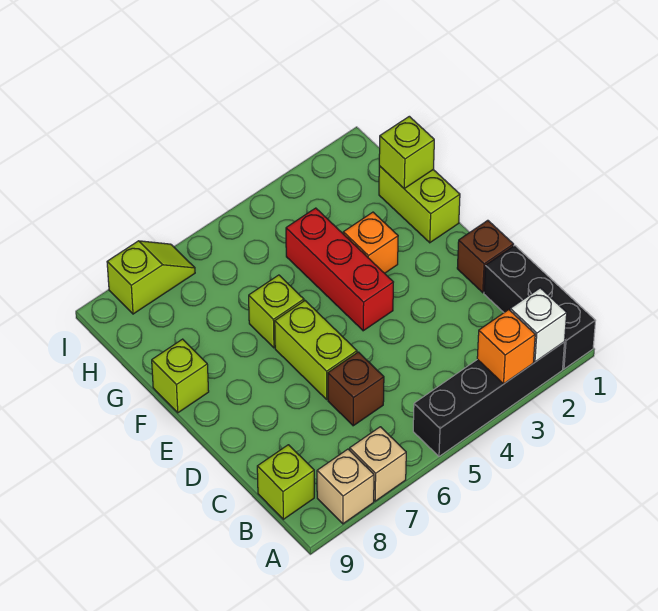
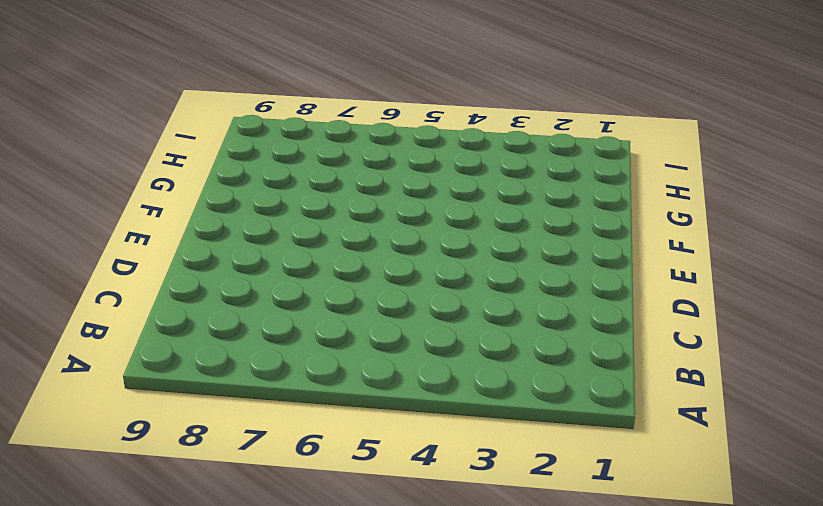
none -> black 1x3 brick [484,245,595,369]
none -> black 1x4 brick [413,342,565,456]
none -> tan 1x1 brick [350,427,406,501]

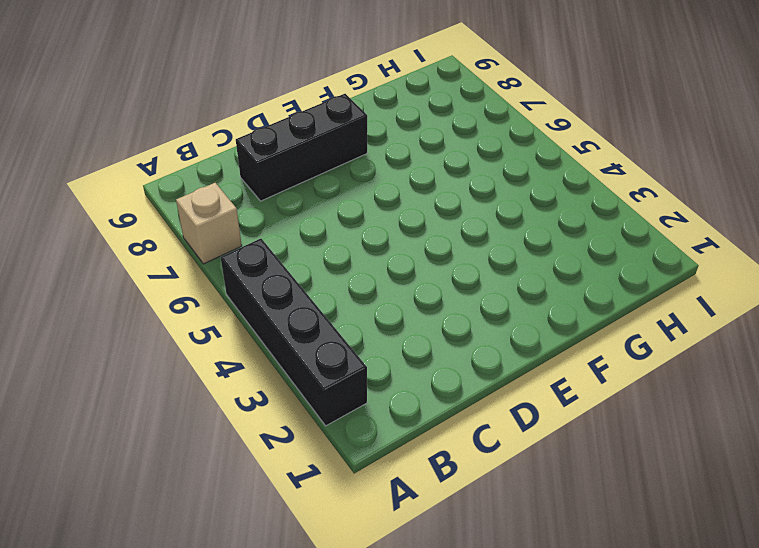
black 1x3 brick [236,94,367,201] -> black 1x3 brick moved to [484,245,595,369]
none -> tan 1x1 brick [317,449,374,524]
none -> lime 1x1 brick [257,445,314,519]
none -> brown 1x1 brick [328,352,384,426]

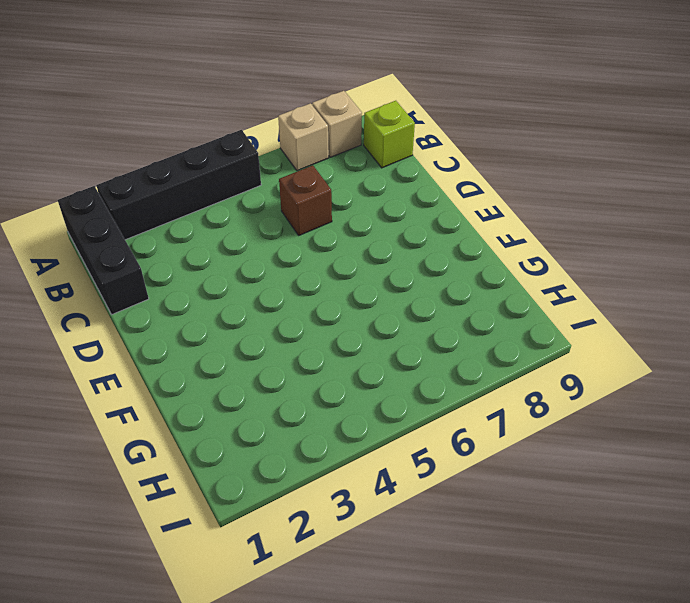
none -> brown 1x1 brick [457,220,513,293]
none -> lime 1x2 brick [275,301,357,399]
none -> red 1x3 brick [286,208,393,331]

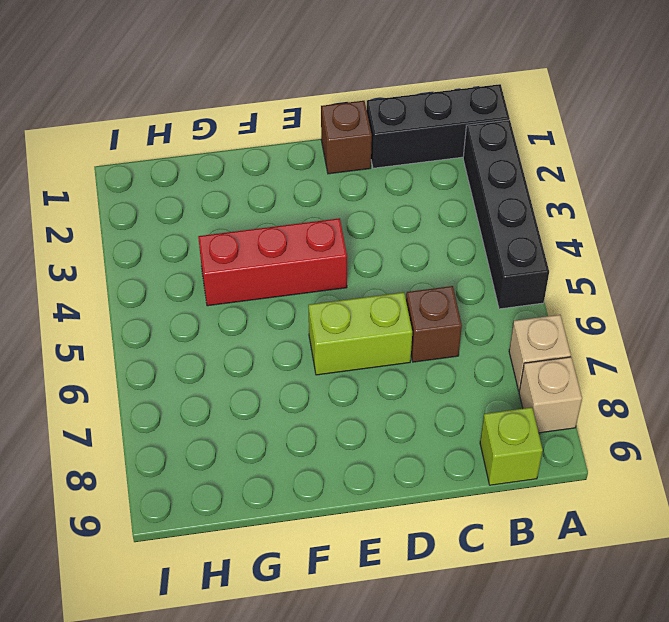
none -> lime 1x2 brick [379,166,460,243]
none -> orange 1x1 brick [343,212,398,273]
none -> lime 1x1 brick [249,275,304,348]

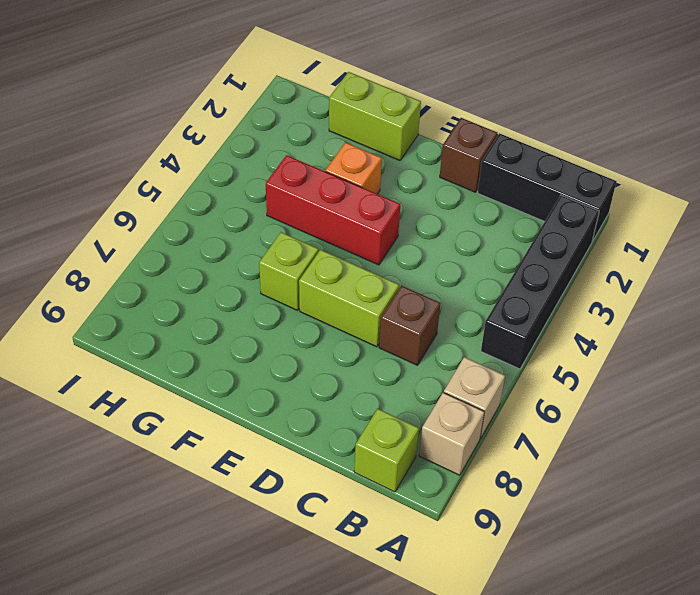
none -> lime 1x1 brick [152,339,209,413]
none -> lime 1x2 slope [107,241,195,314]
none -> white 1x1 brick [510,288,567,362]

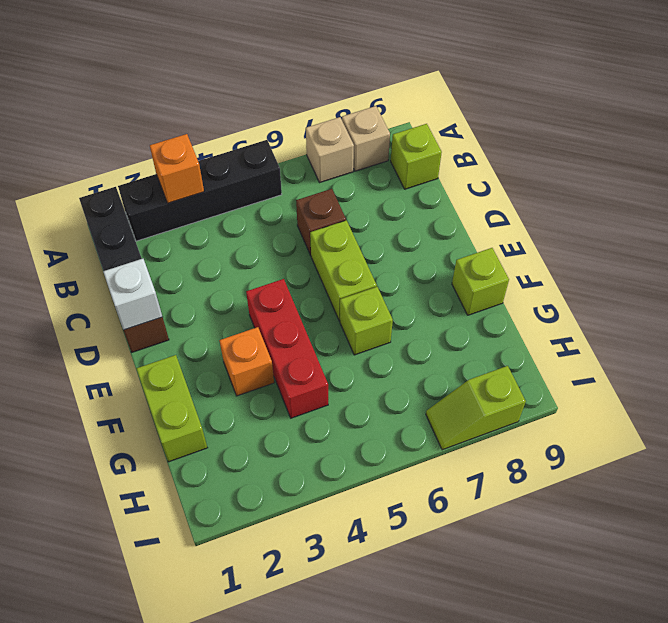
white 1x1 brick [103,259,162,330] -> white 1x1 brick moved to [510,288,567,362]
none -> lime 1x1 brick [379,116,434,188]

